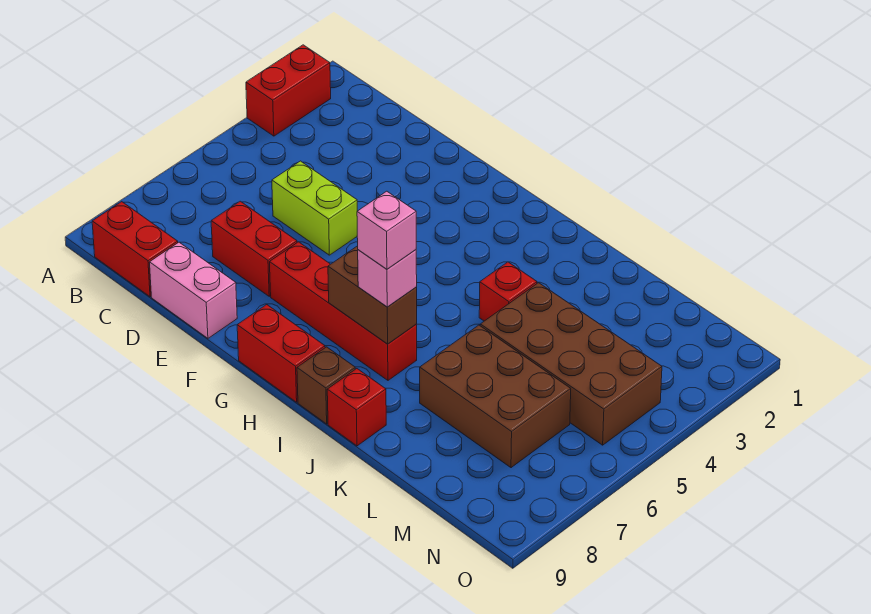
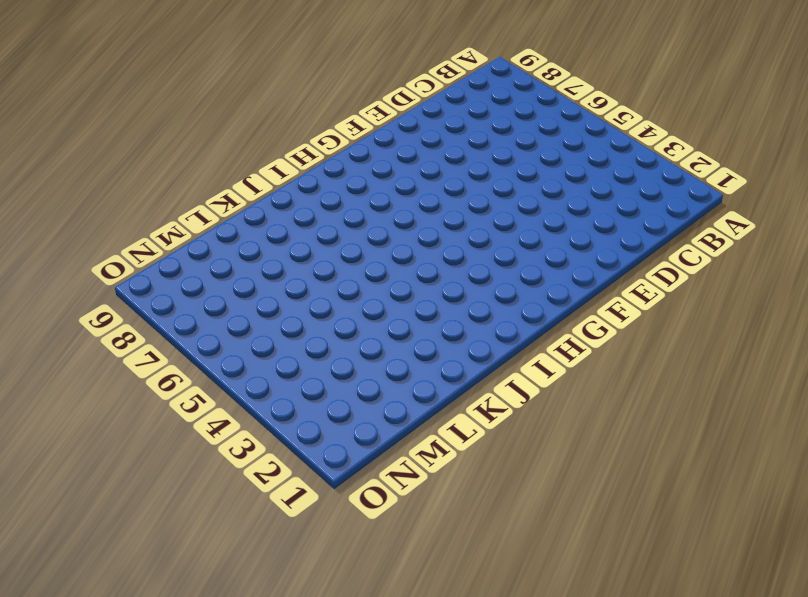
none -> red 1x2 brick [246,45,331,136]
none -> red 1x2 brick [92,202,178,297]
none -> lime 1x2 brick [272,161,357,255]

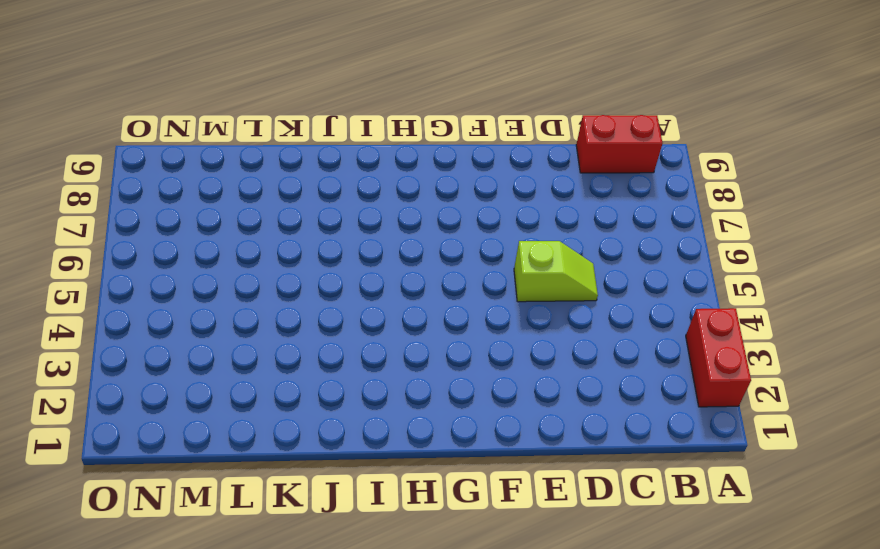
lime 1x2 slope [514,241,598,302] -> lime 1x2 brick [272,161,357,255]
none -> red 1x2 brick [211,201,297,296]
none -> pink 1x2 brick [150,242,237,338]
none -> red 1x4 brick [270,242,417,380]

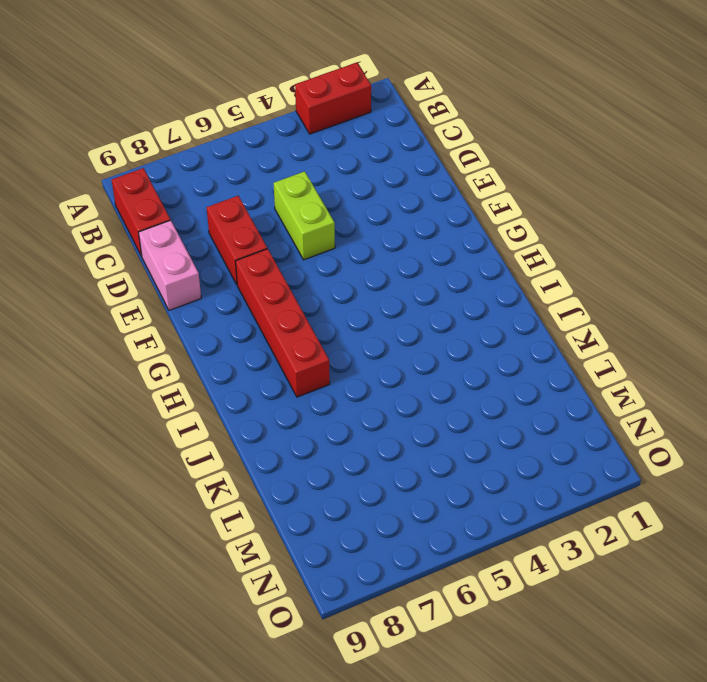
none -> red 1x2 brick [237,305,325,402]
none -> brown 1x1 brick [297,347,355,424]
none -> red 1x1 brick [479,262,537,321]

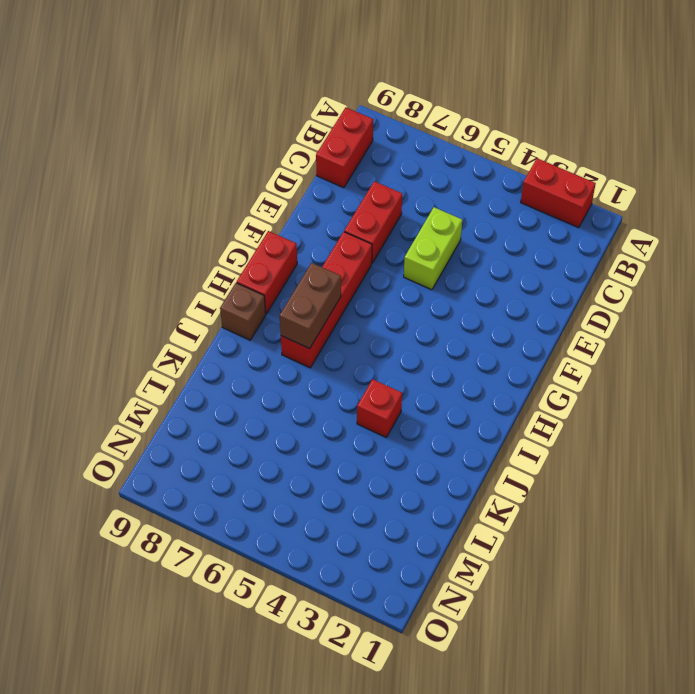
none -> pink 1x2 brick [150,242,237,338]
none -> red 1x1 brick [327,369,386,446]
none -> brown 2x4 brick [480,283,662,445]

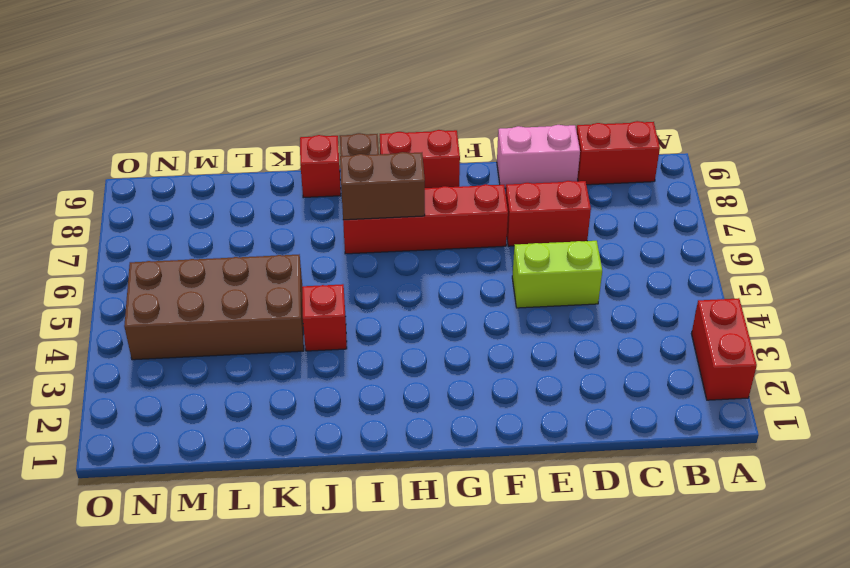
none -> brown 2x3 brick [420,325,571,468]
none -> pink 1x1 brick [358,250,417,307]
none -> pink 1x1 brick [357,191,416,269]

